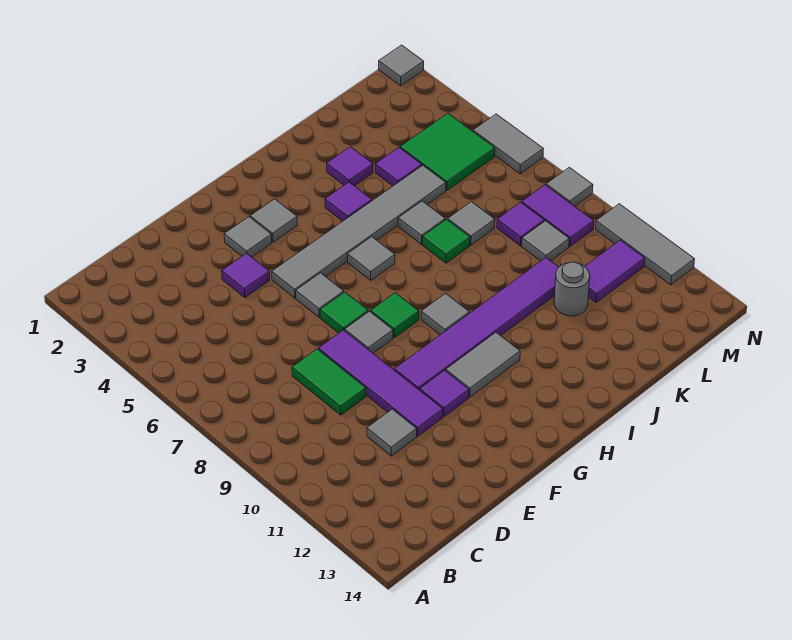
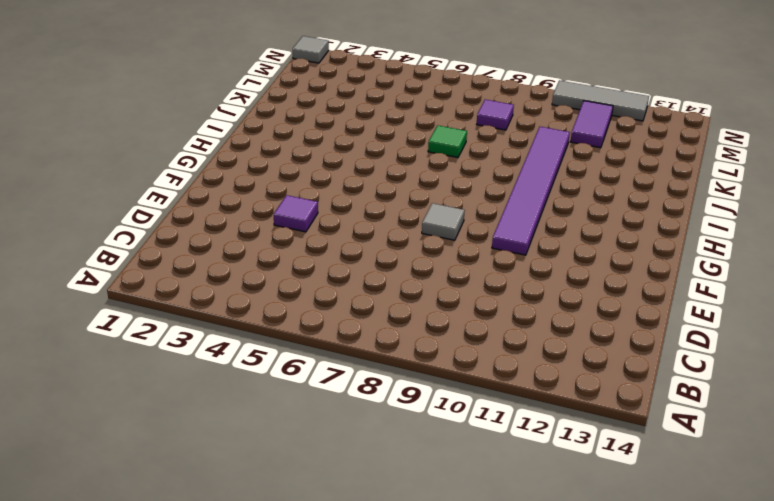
none -> green 1x2 tile [292,349,366,415]
none -> grey 1x1 tile [367,409,417,456]
none -> purple 1x4 tile [319,330,443,436]
none -> grey 1x1 tile [224,217,272,257]

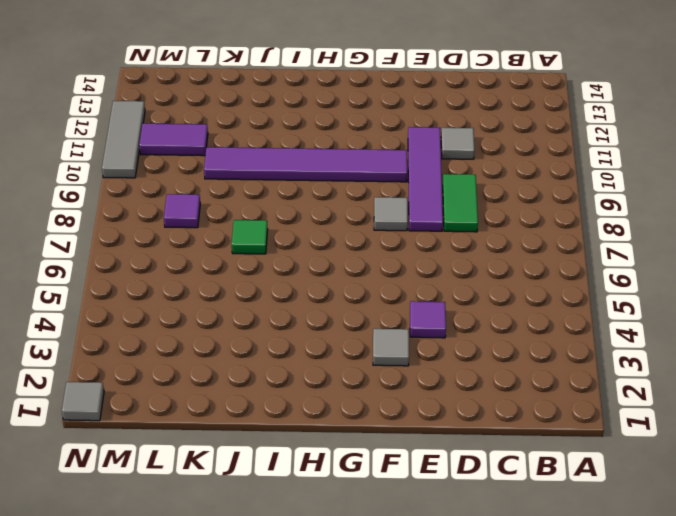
none -> grey 1x6 tile [272,166,446,298]
none -> grey 1x1 tile [296,273,344,317]
none -> green 1x1 tile [320,292,368,333]
none -> purple 1x1 tile [420,370,469,417]

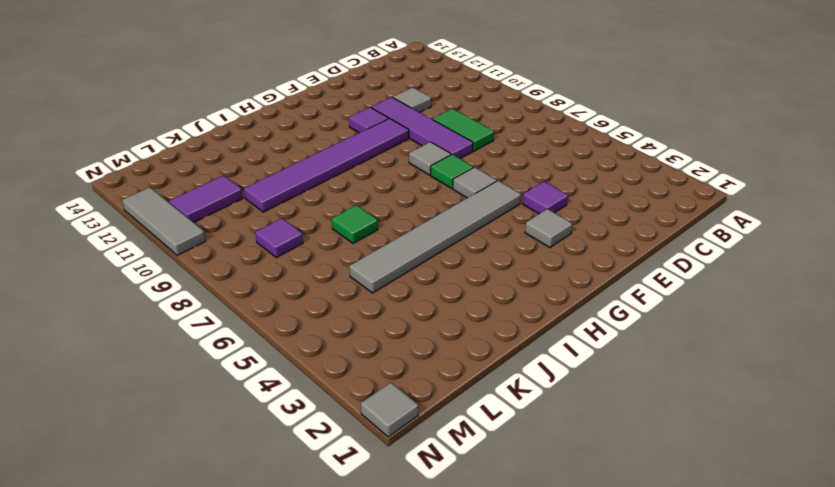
none -> grey 1x1 tile [250,199,297,242]
none -> green 1x1 tile [371,293,419,338]
none -> grey 1x2 tile [446,333,520,397]
none -> grey 1x1 tile [348,237,395,281]

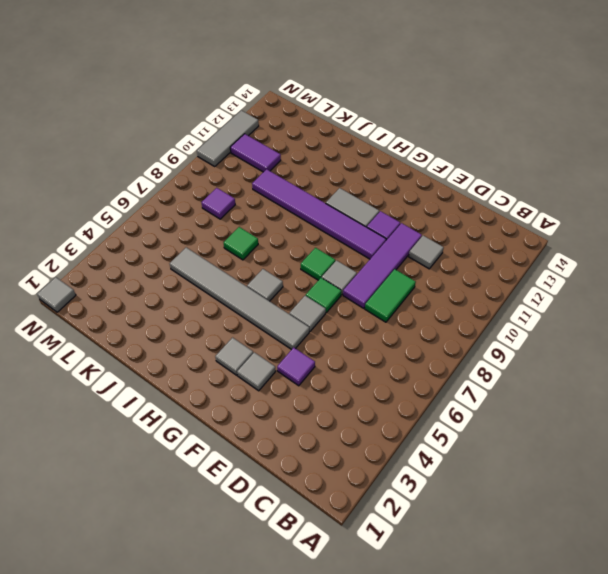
none -> grey 1x1 tile [421,293,469,335]
none -> purple 1x1 tile [325,182,372,221]
none -> purple 1x1 tile [327,147,373,186]
none -> grey 1x1 tile [398,201,445,244]

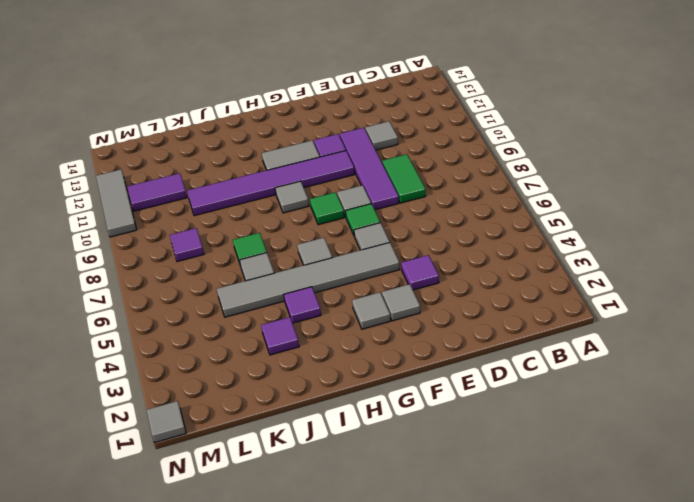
none -> purple 1x1 tile [375,148,422,186]
none -> grey 1x1 tile [448,202,495,245]
none -> grey 1x1 round brick [554,262,590,316]
none -> green 2x2 tile [400,114,495,190]

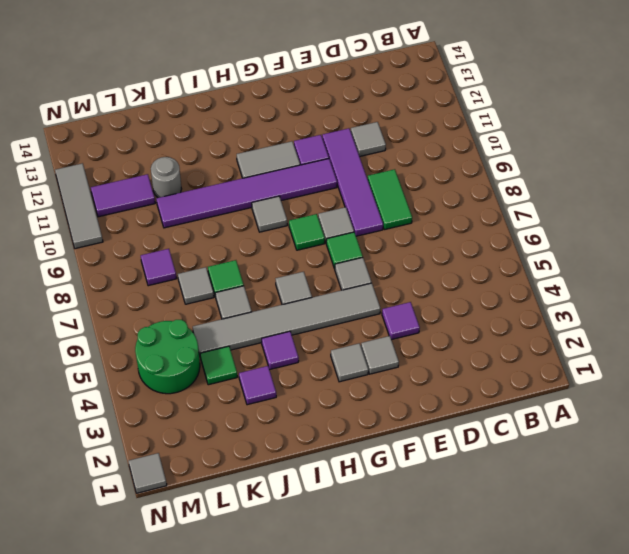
green 1x1 tile [200,346,237,385] -> purple 1x1 tile [375,148,422,186]
green 2x2 round brick [135,320,200,394] -> green 2x2 tile [400,114,495,190]
none -> grey 1x1 tile [522,221,569,261]
none -> purple 1x2 tile [522,185,594,246]
none -> grey 1x2 tile [473,114,543,174]
none -> grey 1x1 tile [546,167,593,206]

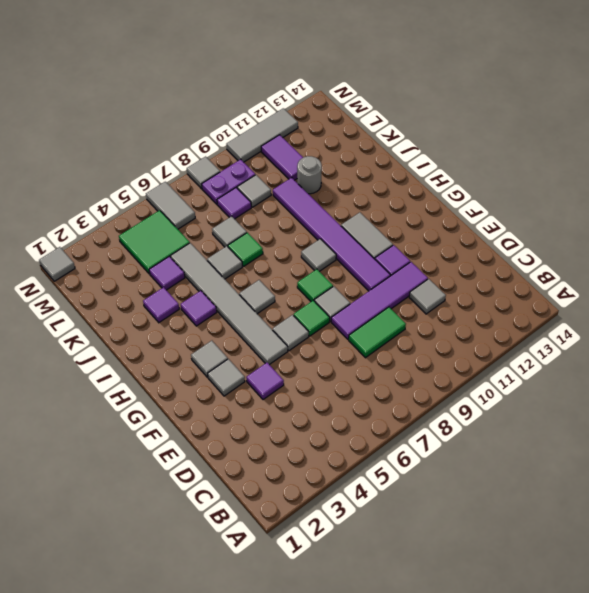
grey 1x2 tile [146,182,195,229] -> grey 1x2 tile turned to [473,114,543,174]
purple 1x2 plate [202,159,255,204] -> purple 1x2 tile [522,185,594,246]

